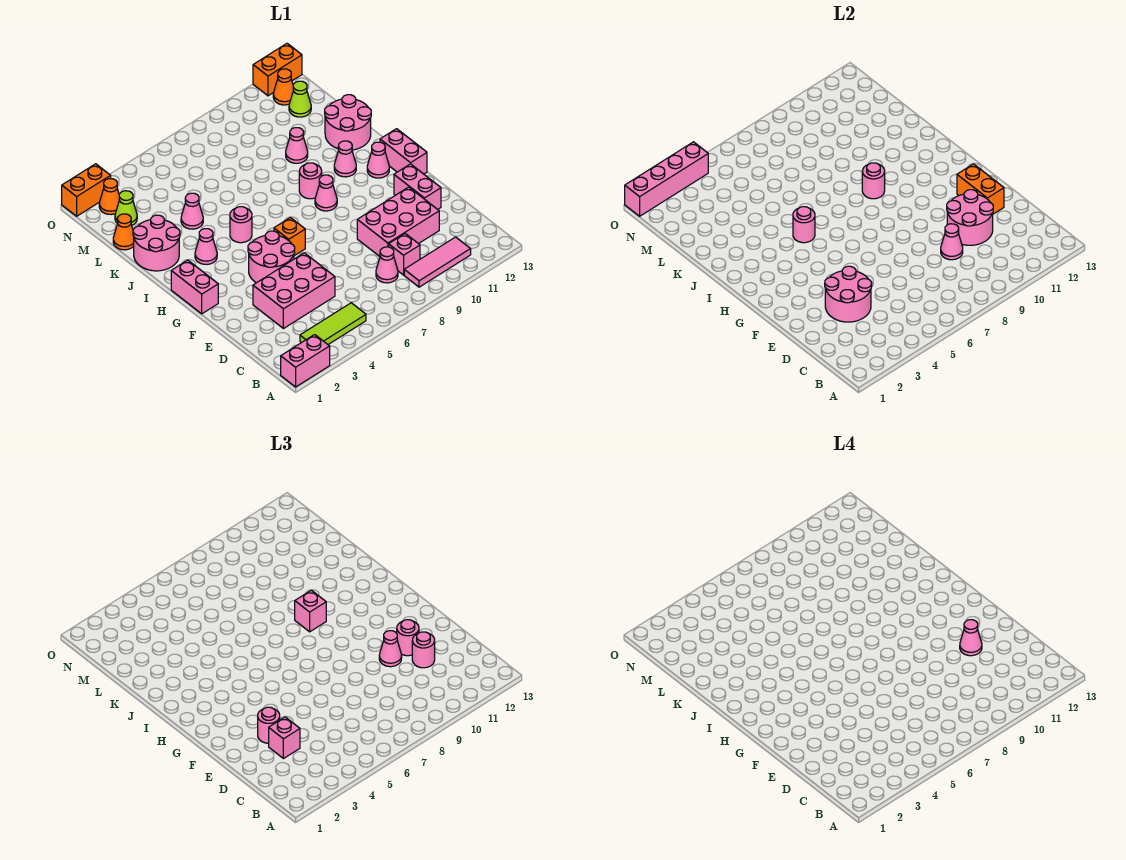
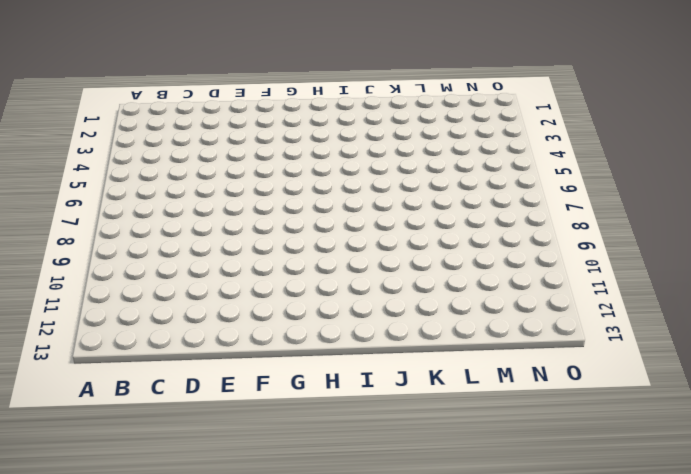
none -> pink 1x2 brick [281,335,330,387]
none -> lime 1x3 tile [300,303,366,344]
none -> pink 1x3 tile [404,237,471,287]
none -> pink 1x1 cone [376,247,398,283]

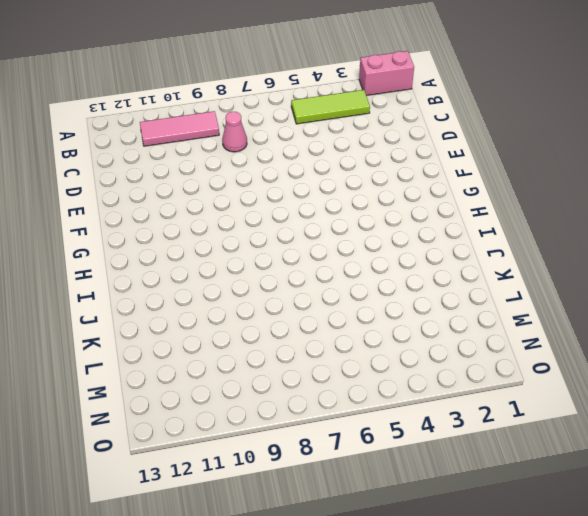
none -> pink 1x1 brick [389,234,420,275]
none -> pink 2x3 brick [253,253,335,329]
none -> pink 2x3 brick [357,187,439,256]
none -> pink 1x2 brick [394,164,441,209]

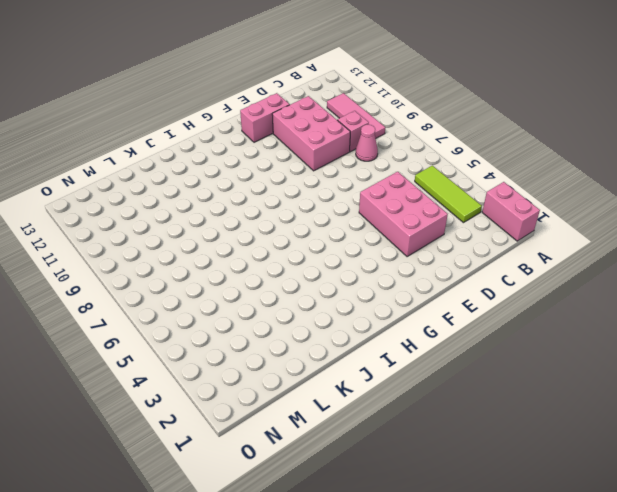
none -> pink 2x2 round brick [248,231,295,283]
none -> pink 1x2 brick [171,260,218,314]
none -> orange 1x1 brick [274,218,305,256]
none -> pink 1x2 brick [380,129,427,174]

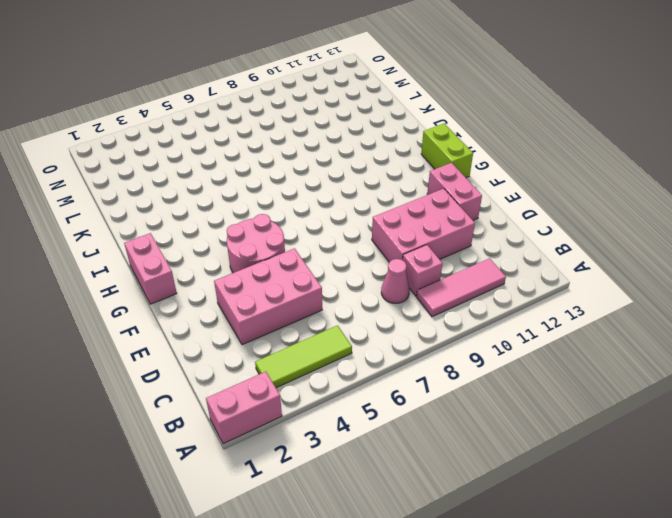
lime 1x2 brick [421,123,473,178] -> pink 1x2 brick [380,129,427,174]
none -> orange 1x1 brick [274,218,305,256]
none -> pink 1x1 cone [315,175,337,211]
none -> pink 1x1 cone [367,142,389,178]
none -> pink 1x1 cone [195,229,217,264]

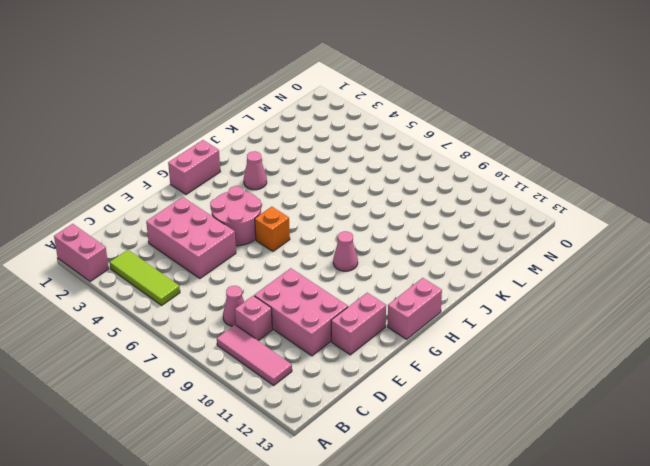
none -> pink 1x1 cone [367,142,389,178]
none -> pink 1x1 round brick [230,207,252,243]
none -> pink 1x1 round brick [299,163,322,199]
none -> pink 1x1 cone [334,141,356,177]

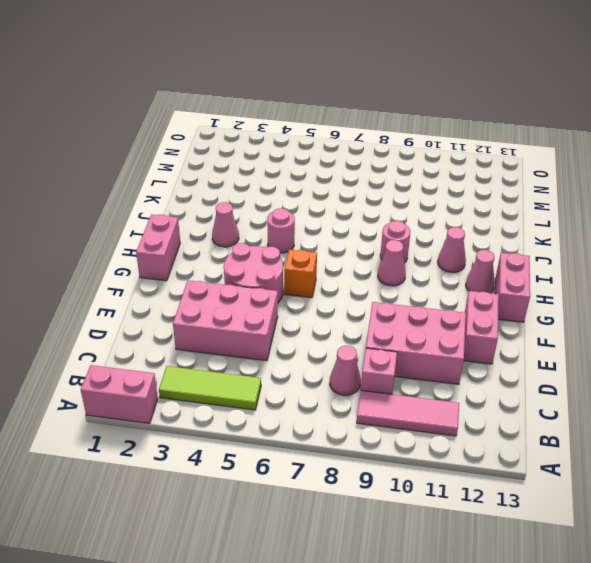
none -> pink 2x2 round brick [133,215,180,271]
none -> pink 2x2 round brick [325,95,371,150]
none -> pink 1x1 cone [181,193,203,229]
none -> pink 1x1 cone [286,128,308,163]

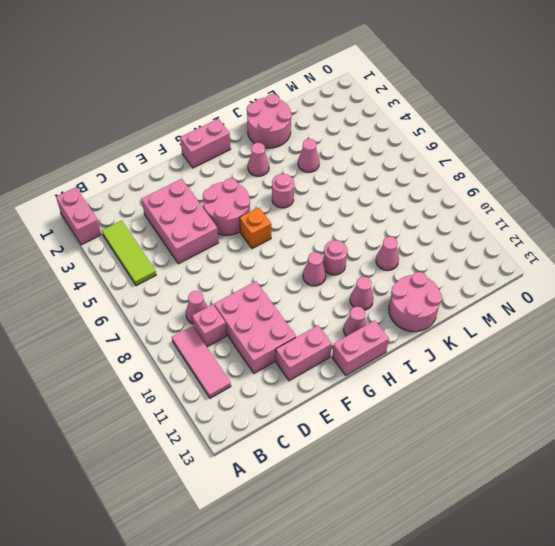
none -> orange 1x1 cone [113,214,134,250]
none -> lime 1x1 cone [115,191,137,225]
none -> lime 1x1 cone [289,81,311,117]
none -> orange 1x1 cone [99,179,119,215]

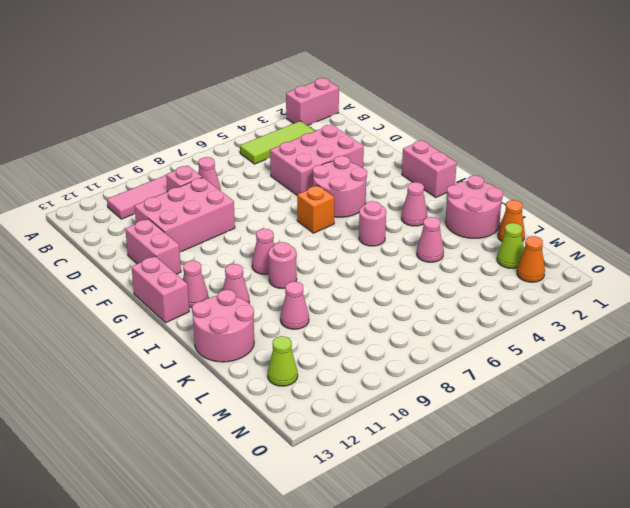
none -> orange 1x1 cone [273,69,293,105]
none -> orange 1x2 brick [62,164,111,216]
none -> orange 1x2 brick [253,43,302,96]
none -> pink 2x2 round brick [825,266,872,322]

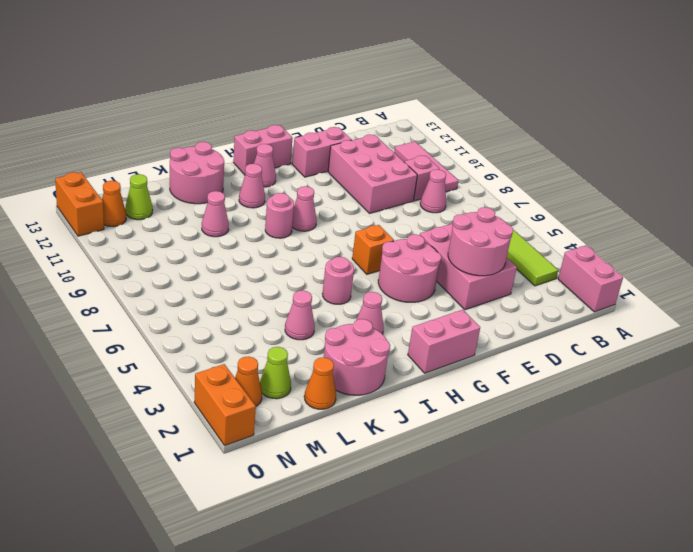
none -> pink 1x1 cone [941,224,963,260]
none -> pink 2x2 round brick [947,190,993,245]
none -> orange 1x2 brick [957,164,1004,214]
none -> pink 1x1 round brick [793,207,815,243]

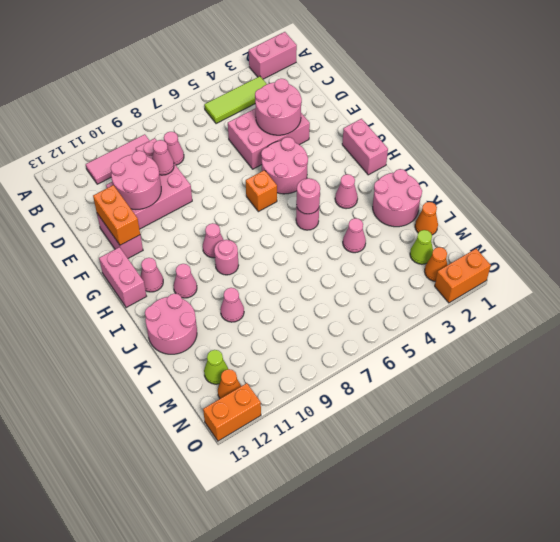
none -> pink 1x1 round brick [862,163,885,199]
none -> pink 1x4 brick [625,142,708,216]
none -> pink 1x1 brick [269,717,300,759]
none -> pink 1x1 round brick [412,632,435,668]

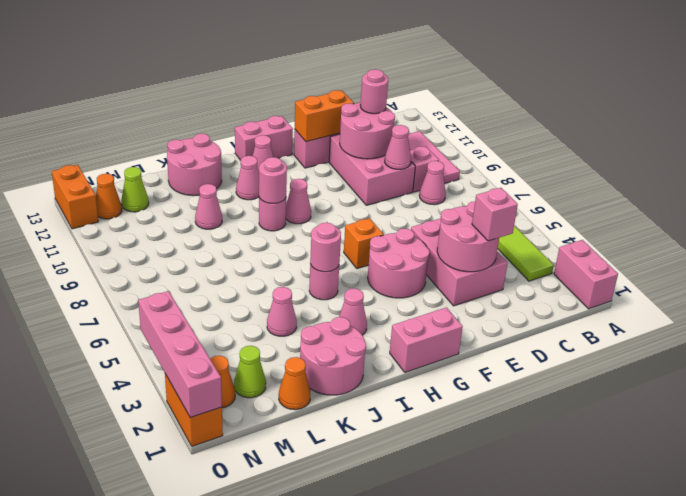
none -> pink 1x1 round brick [258,707,280,743]
none -> pink 1x1 cone [379,631,402,667]
none -> pink 1x1 round brick [397,620,419,656]
none -> pink 1x1 brick [295,590,326,632]

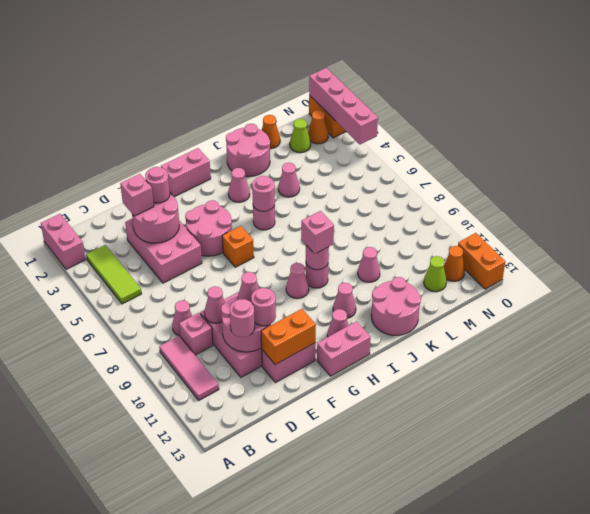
none -> pink 1x1 cone [960,620,982,656]

